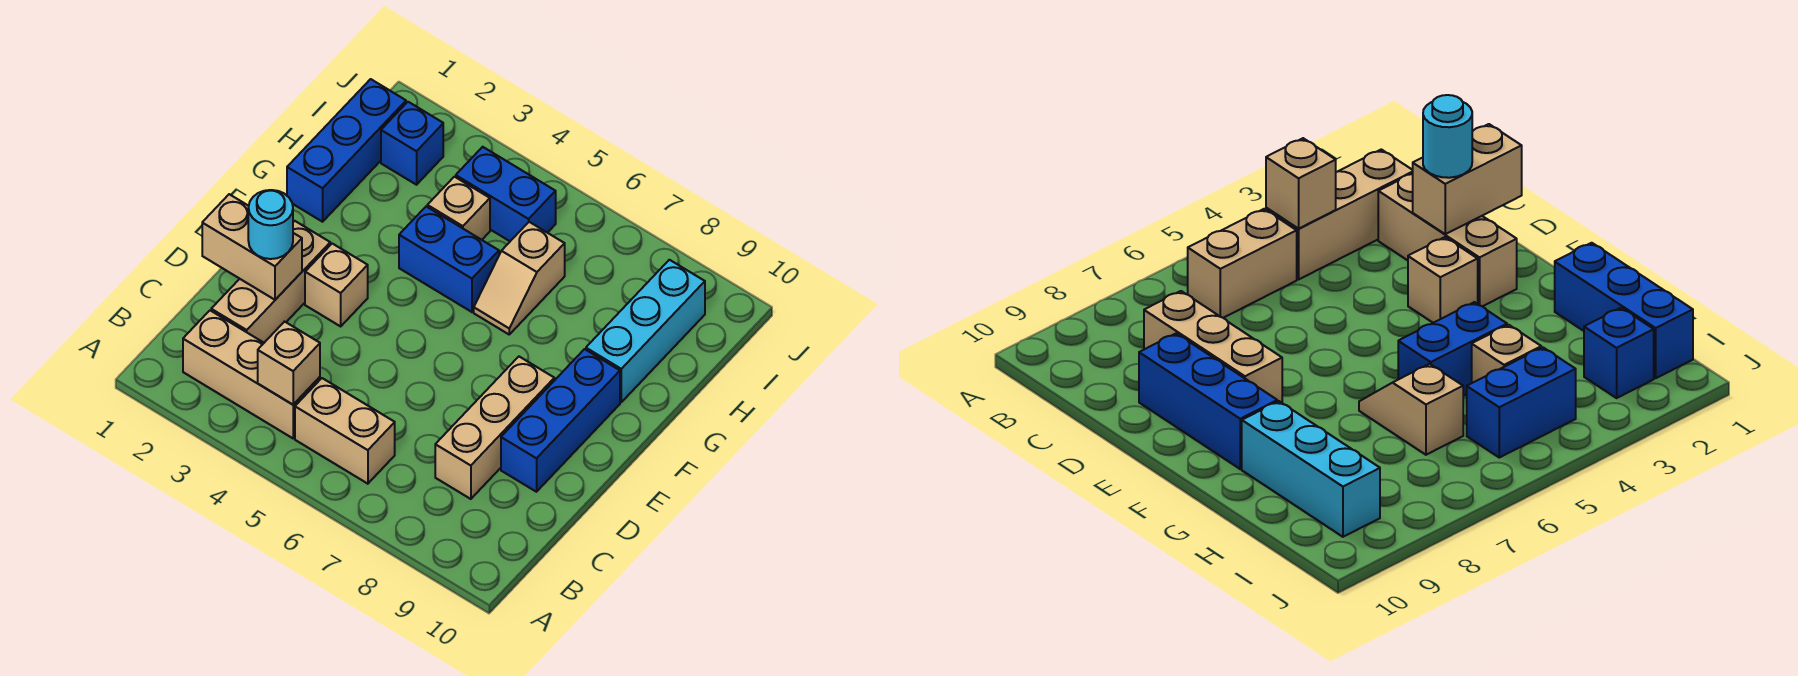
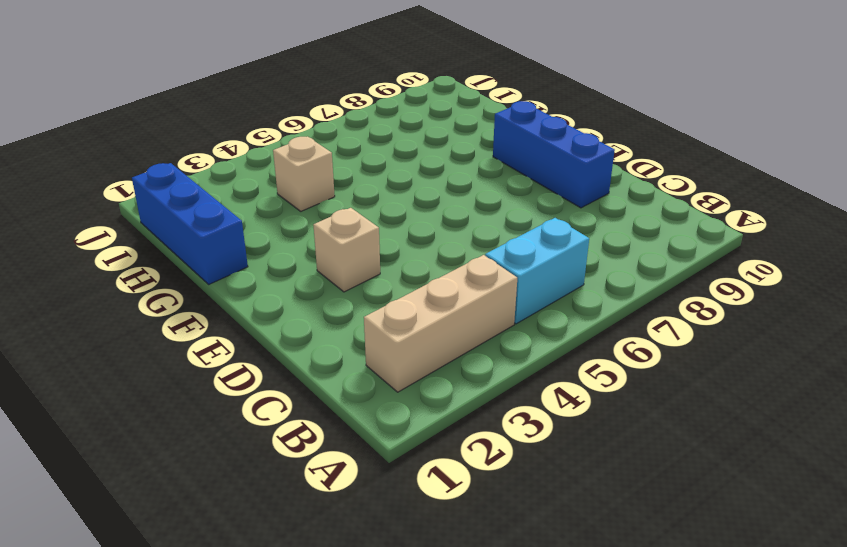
cyan 1x2 brick [485,218,589,324] -> tan 1x2 brick [295,378,395,484]
none -> tan 1x3 brick [211,221,330,343]
none -> tan 1x3 brick [435,357,554,499]
none -> blue 1x2 brick [399,207,499,312]

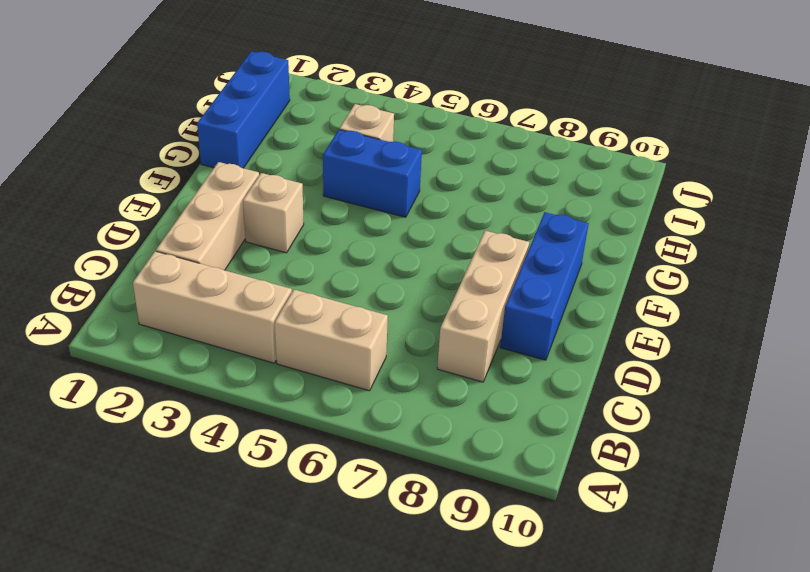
none -> tan 1x2 slope [474,222,565,334]
none -> cyan 1x3 brick [586,260,705,402]
none -> blue 1x1 brick [381,102,443,185]

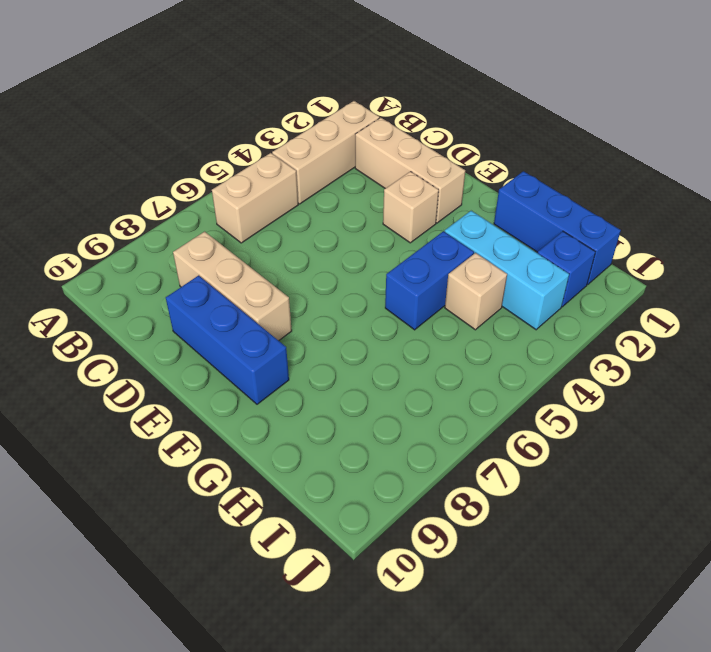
cyan 1x3 brick [445,211,569,330] -> cyan 1x3 brick moved to [586,260,705,402]
none -> tan 1x2 slope [474,222,565,334]
none -> blue 1x2 brick [456,147,556,241]
none -> tan 1x1 brick [258,322,320,405]

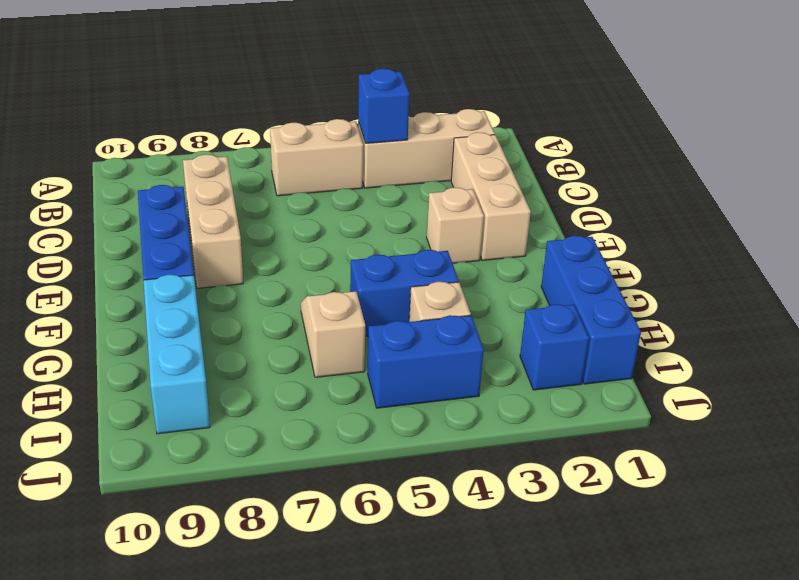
blue 1x1 brick [358,69,410,143] -> tan 1x1 brick [258,322,320,405]
none -> tan 1x2 brick [202,194,302,300]
none -> cyan 1x1 round brick [248,190,293,259]

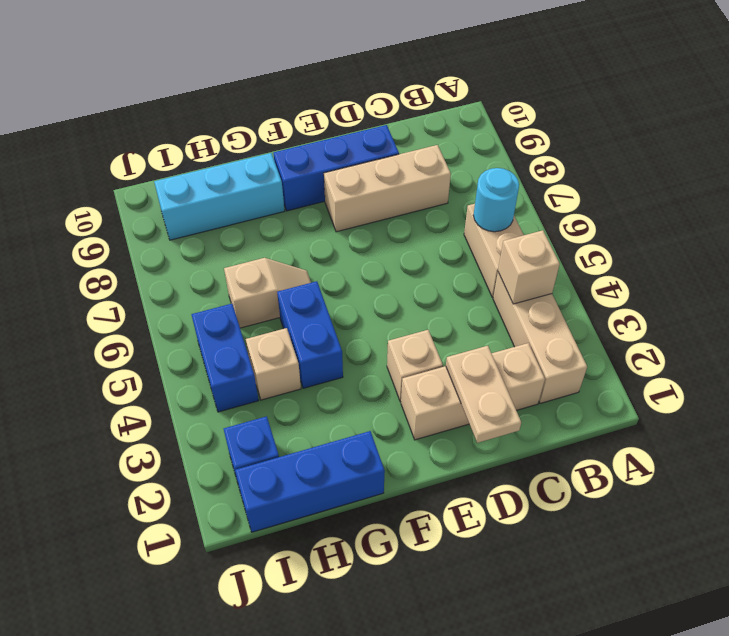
cyan 1x1 round brick [473,168,519,232] -> cyan 1x1 round brick moved to [248,190,293,259]
tan 1x2 plate [446,346,521,443] -> tan 1x2 brick [202,194,302,300]

